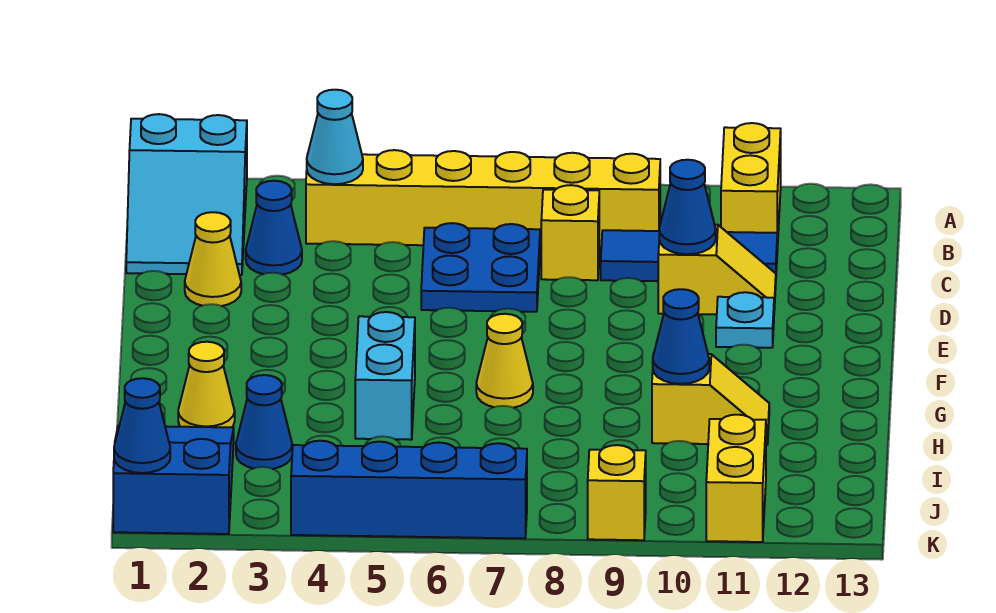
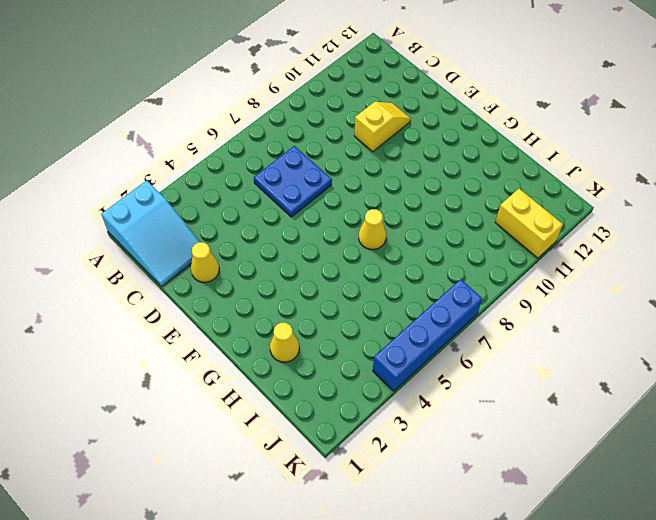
none -> yellow 1x2 brick [721,123,781,250]
none -> yellow 1x6 brick [306,150,660,248]
none -> blue 1x1 cone [246,181,302,275]

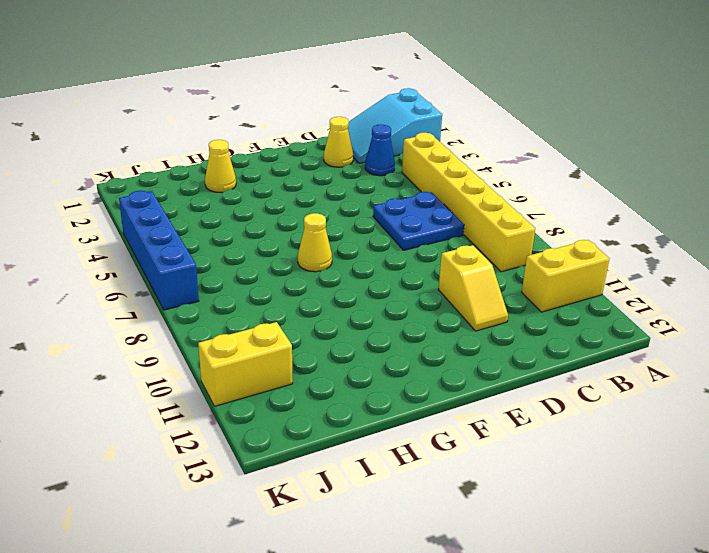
none -> yellow 1x1 brick [541,185,599,280]
none -> blue 1x3 tile [601,230,777,281]
none -> cyan 1x1 plate [716,292,774,348]

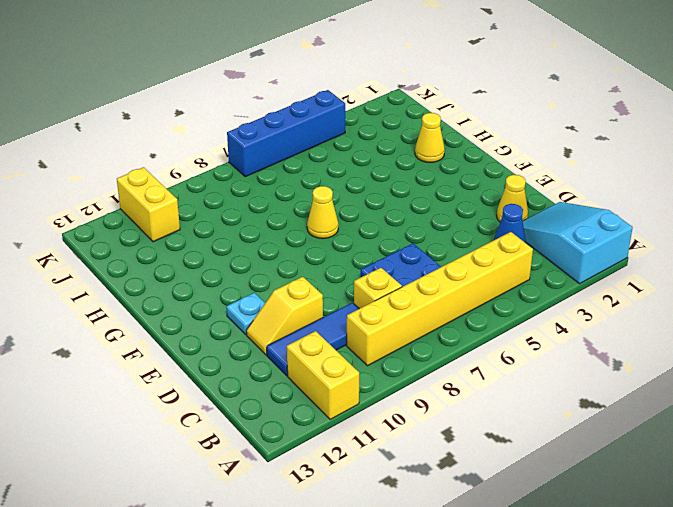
none -> cyan 1x2 brick [355,312,415,440]
none -> yellow 1x2 slope [652,354,769,445]
none -> blue 2x3 slope [113,426,234,534]

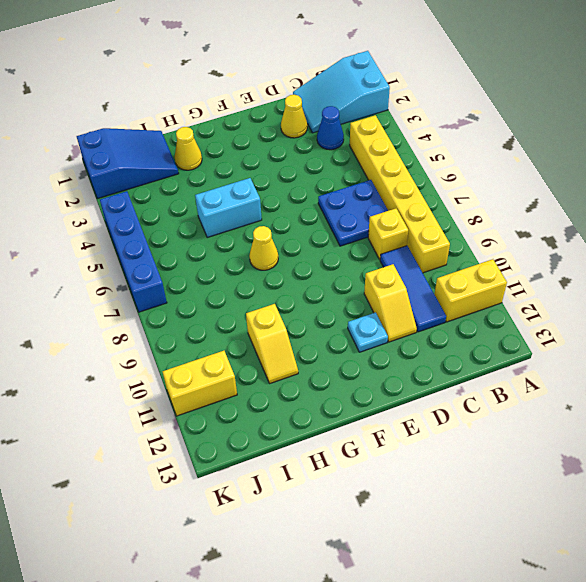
none -> blue 1x1 cone [236,375,292,469]
none -> yellow 1x1 brick [588,445,646,540]
none -> cyan 1x1 cone [307,90,363,184]

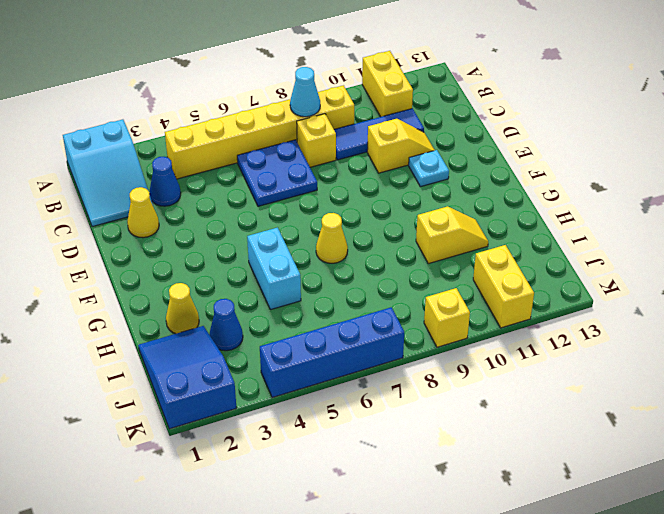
cyan 1x1 cone [290,67,320,117] -> cyan 1x1 cone moved to [307,90,363,184]
none -> blue 1x1 cone [659,160,716,254]
none -> blue 1x1 cone [653,289,709,384]
none -> blue 1x1 cone [114,378,170,473]

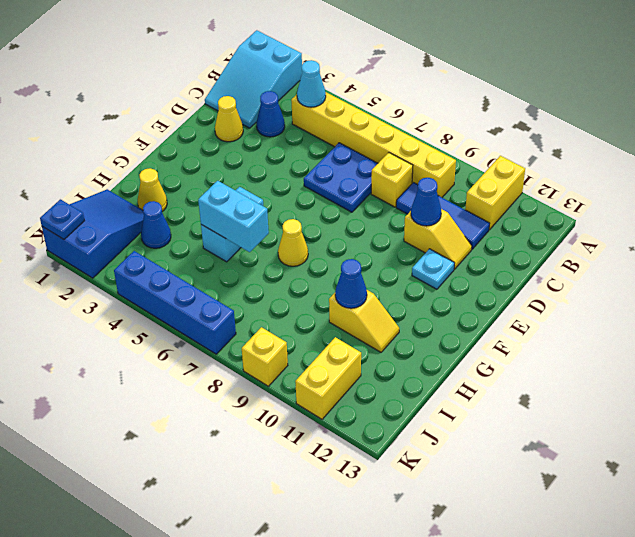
cyan 1x2 brick [198,181,269,252] -> none
blue 1x1 plate [40,199,85,239] -> blue 1x1 cone [114,378,170,473]

